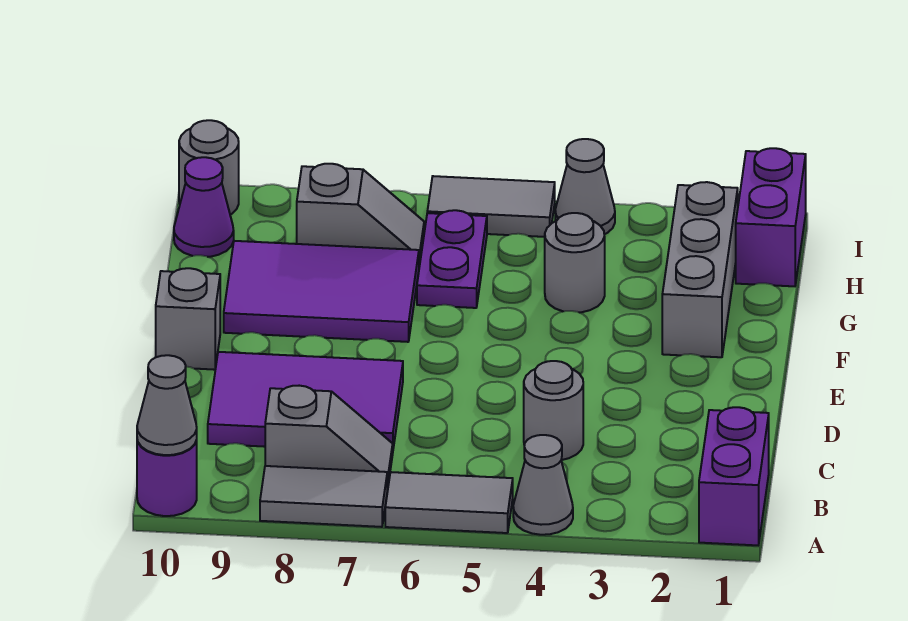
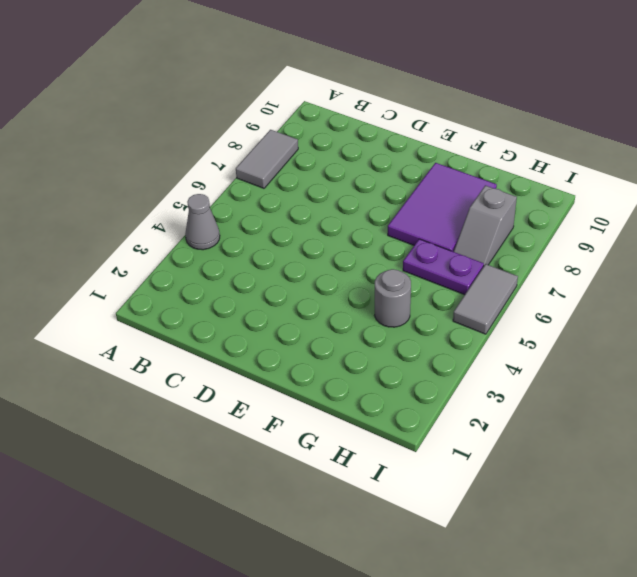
none -> purple 1x2 brick [699,407,769,545]
none -> grey 1x2 tile [385,472,513,533]
none -> purple 1x1 round brick [137,440,197,516]

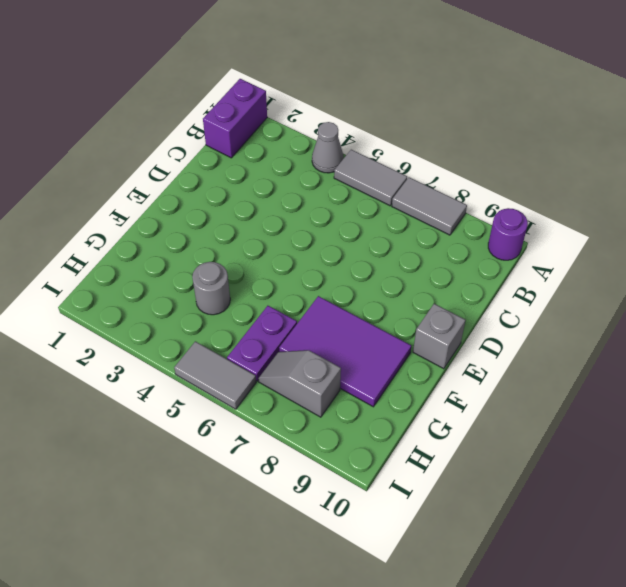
none -> grey 1x2 slope [265,386,393,490]
none -> grey 1x1 round brick [524,361,583,460]
none -> purple 2x3 tile [208,352,403,448]

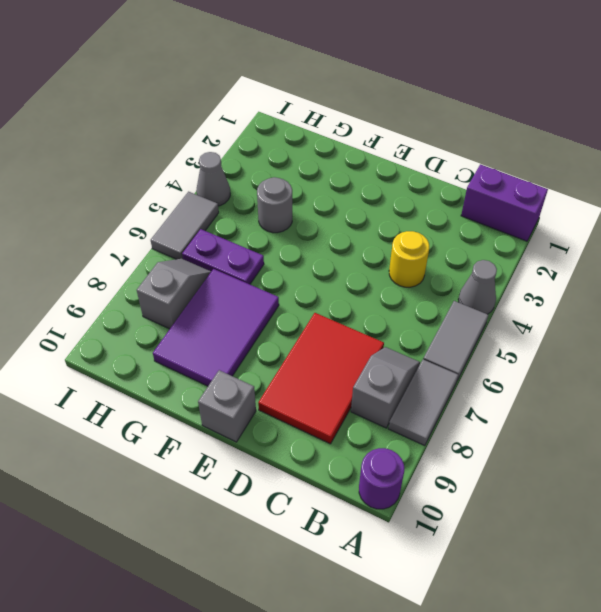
yellow 1x1 round brick [389,231,429,287] -> grey 1x1 round brick [524,361,583,460]
red 2x3 tile [258,313,384,444] -> purple 2x3 tile [208,352,403,448]
none -> grey 1x3 brick [662,182,738,357]
none -> purple 1x2 brick [736,148,806,286]
none -> purple 1x1 cone [174,157,234,257]

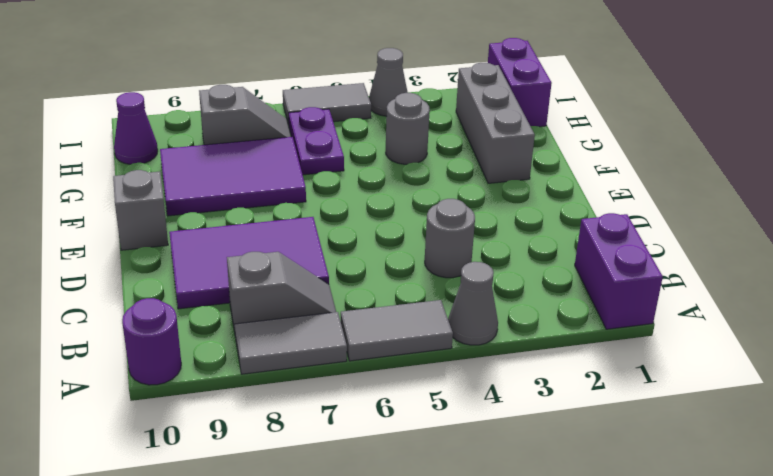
none -> grey 1x1 round brick [179,120,239,215]
none -> grey 1x1 cone [137,355,197,455]

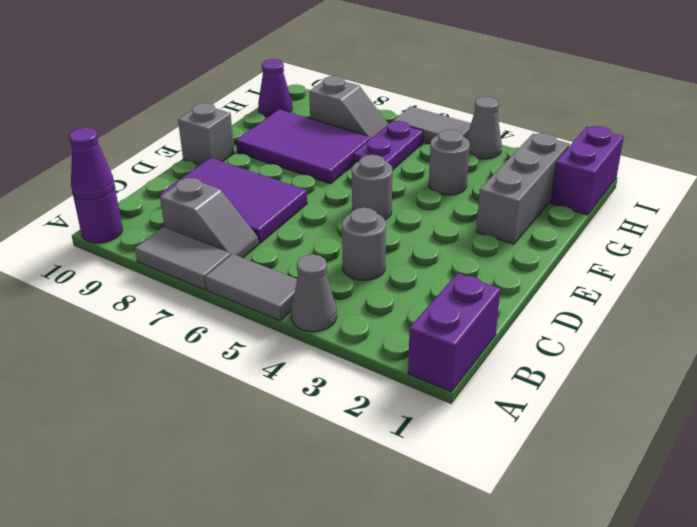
purple 1x1 cone [69,128,115,200] -> grey 1x1 cone [137,355,197,455]
grey 1x1 round brick [352,155,392,220] -> grey 1x1 round brick moved to [179,120,239,215]

